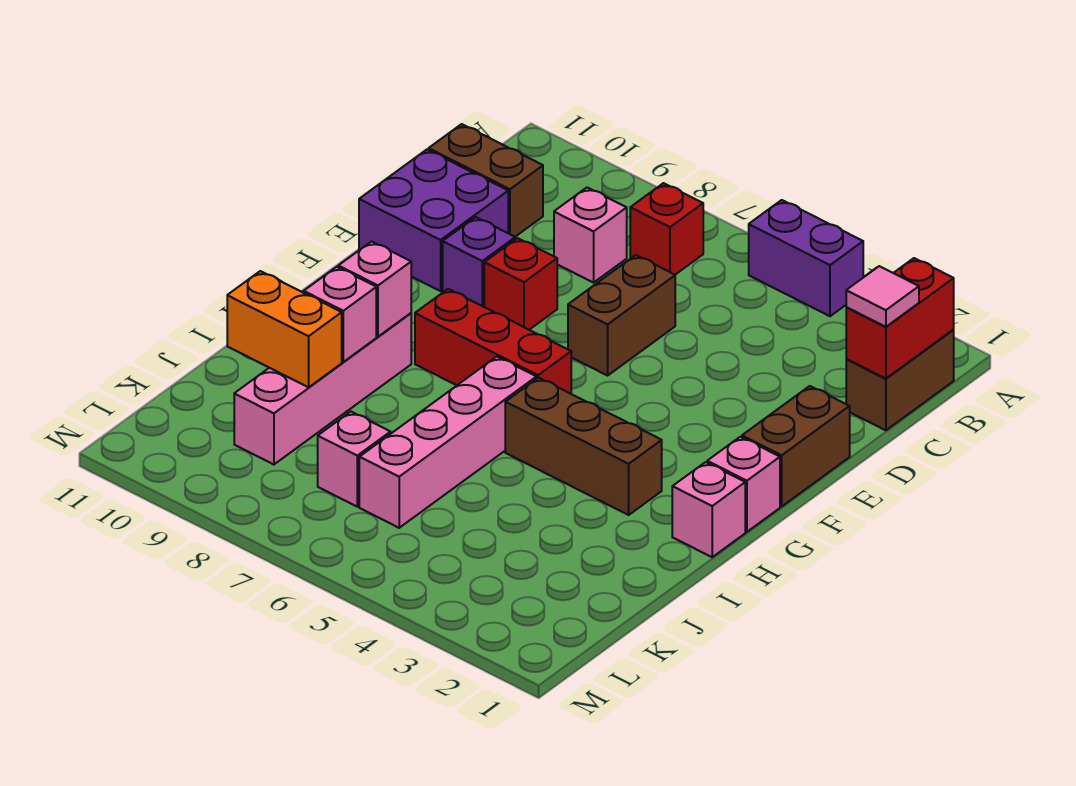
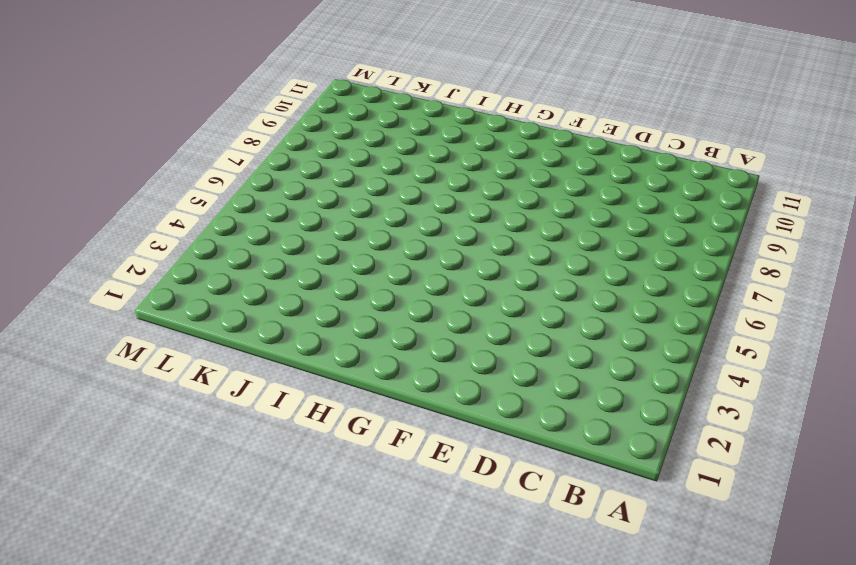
none -> purple 1x2 brick [749,200,863,316]
none -> brown 1x2 brick [846,330,954,430]
none -> red 1x1 brick [630,183,703,275]

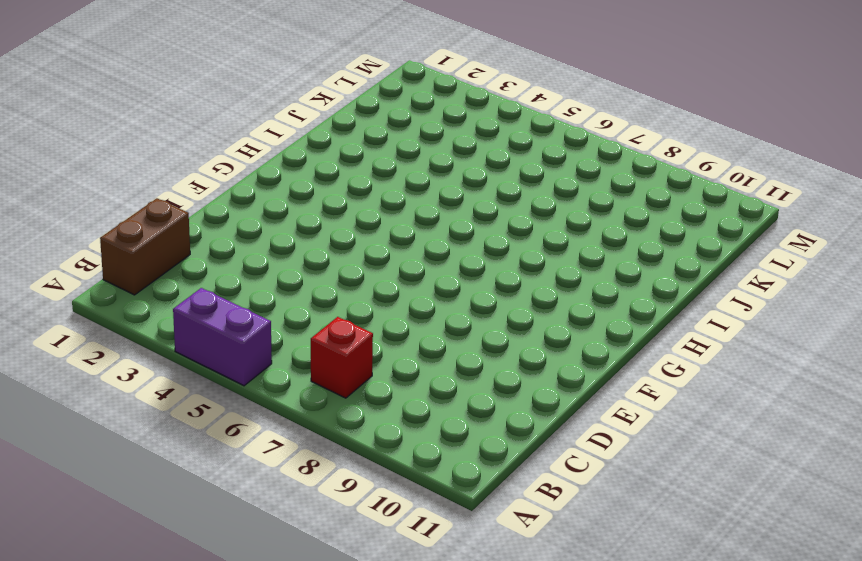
none -> pink 1x1 brick [554,188,627,283]
none -> brown 1x2 brick [429,124,543,237]
none -> brown 1x2 brick [568,255,675,376]

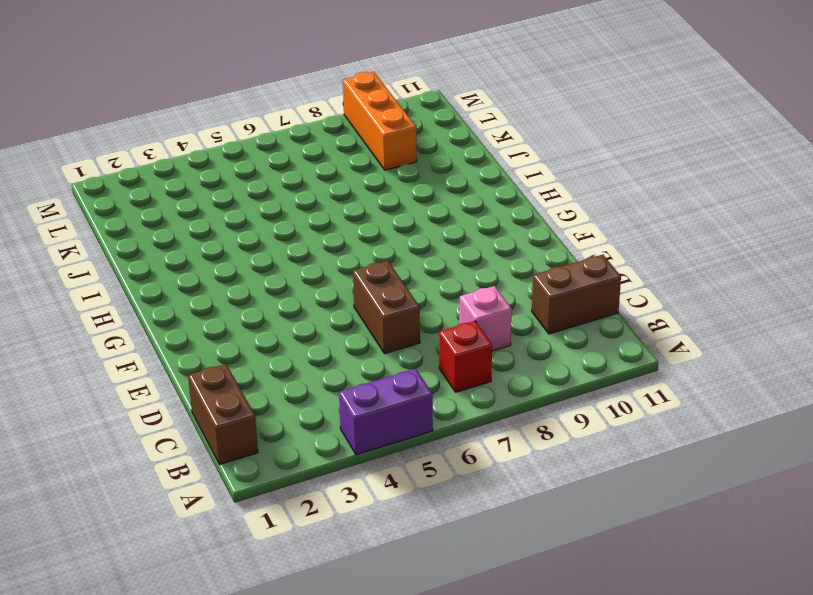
orange 1x3 brick [343,72,417,170] -> pink 1x4 brick [234,313,411,465]
none -> purple 2x2 brick [359,150,508,291]
none -> brown 1x2 brick [742,386,850,506]
none -> red 1x1 brick [484,238,557,330]

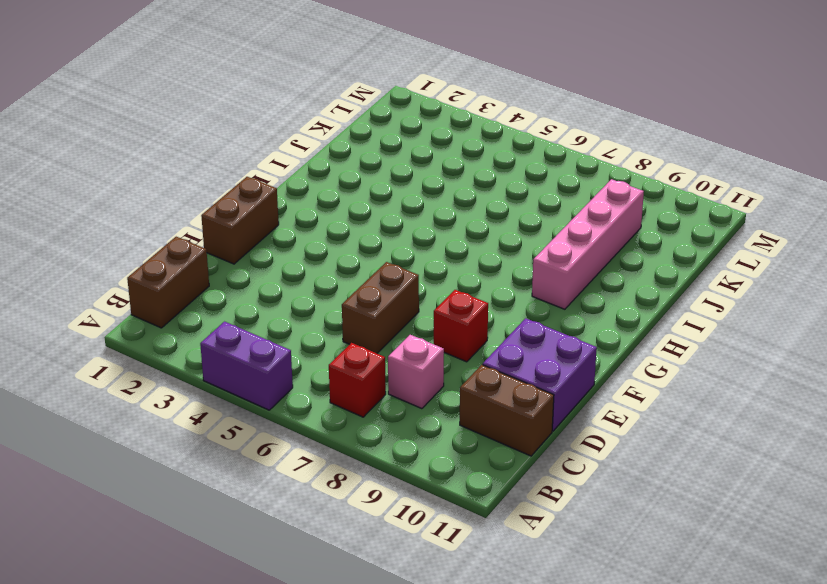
none -> purple 1x1 brick [443,217,515,307]
none -> pink 1x1 brick [707,437,780,532]
none -> red 1x3 brick [415,289,571,394]

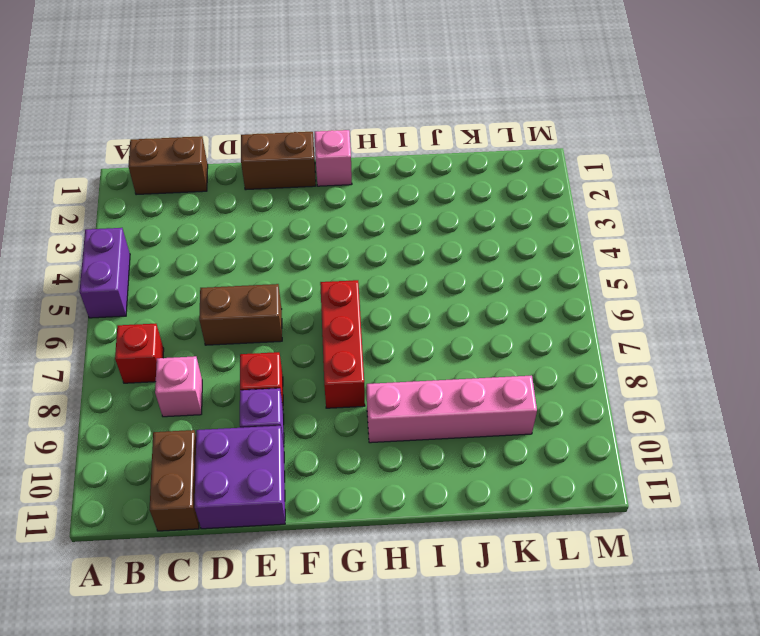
none -> pink 1x1 brick [672,462,745,557]
none -> brown 1x3 brick [505,378,662,515]
none -> pink 1x4 brick [359,357,537,528]

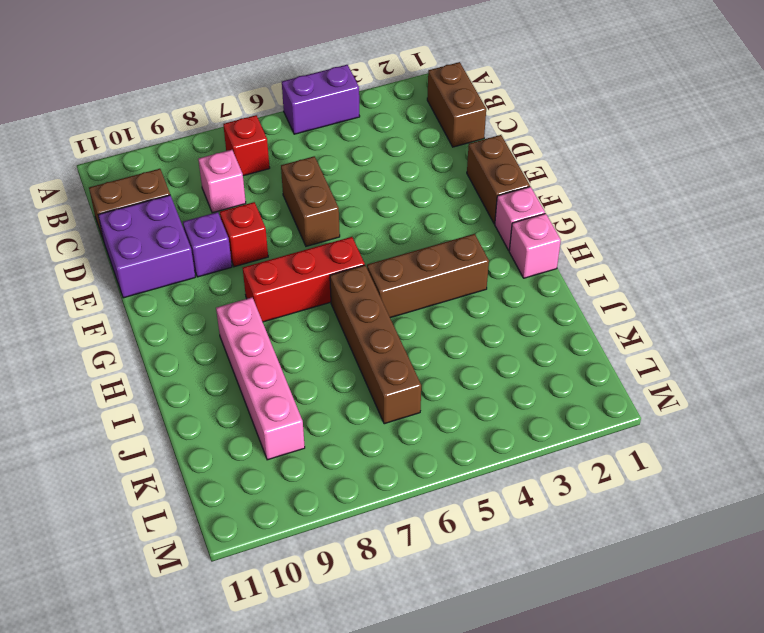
brown 1x4 brick [330,265,421,424] -> pink 1x4 brick [359,357,537,528]
none -> pink 1x1 brick [318,412,391,507]
none -> red 1x2 brick [846,258,954,379]
none -> pink 1x1 brick [338,242,411,337]

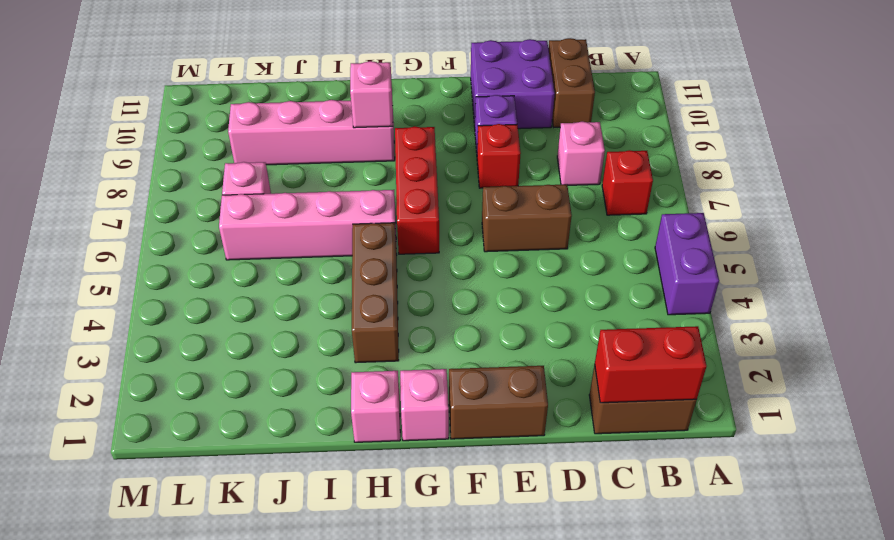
none -> pink 1x1 brick [304,267,376,362]
none -> orange 1x2 brick [227,271,342,387]
none -> pink 1x1 tile [846,266,919,327]

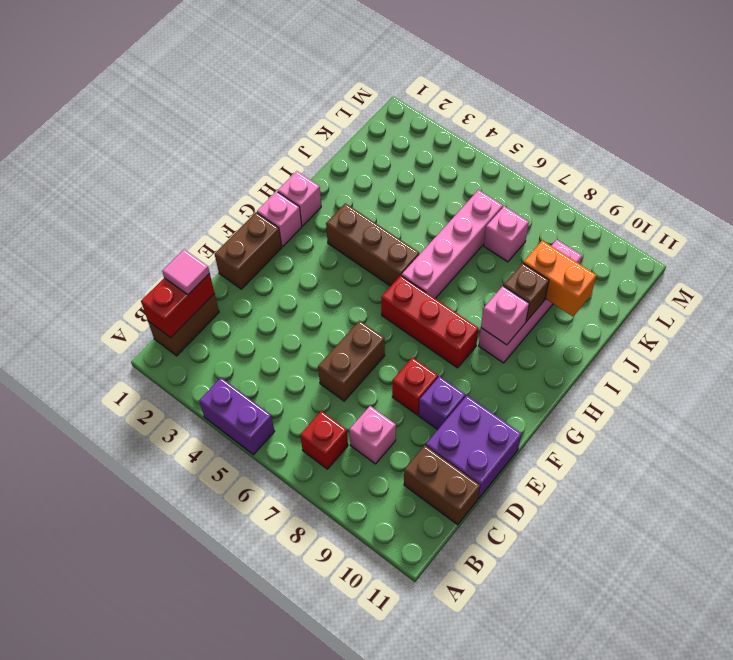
brown 1x1 brick [504,263,549,322] -> pink 1x1 brick [304,267,376,362]

